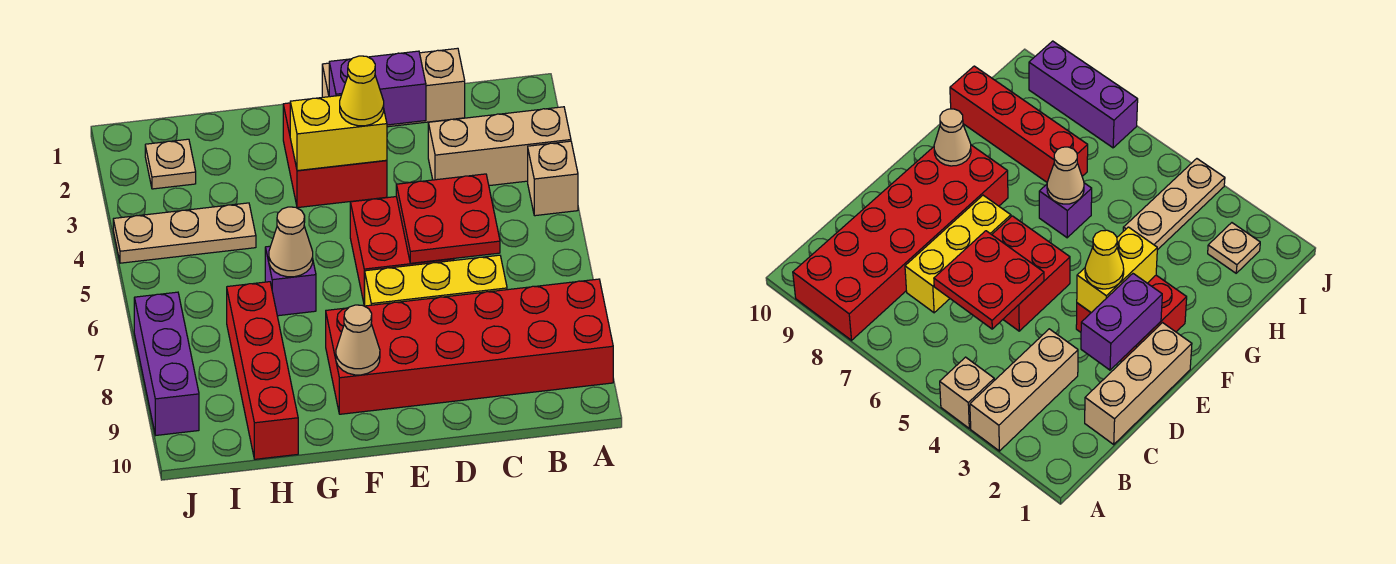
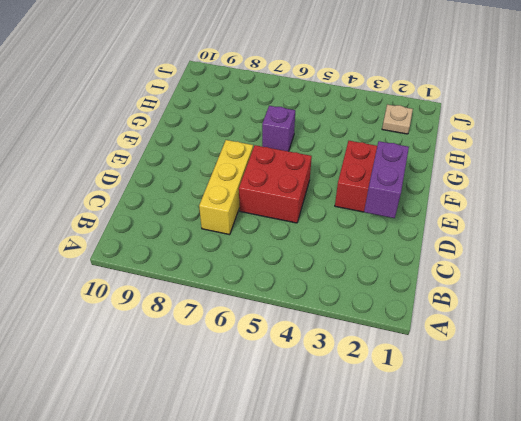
none -> tan 1x3 brick [428,107,571,186]
none -> tan 1x1 brick [528,141,578,216]
none -> red 2x6 brick [326,279,613,414]

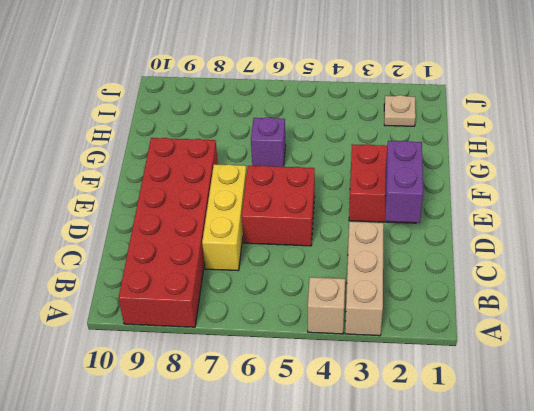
none -> tan 1x3 brick [322,48,465,127]
none -> tan 1x3 plate [113,203,256,263]
none -> red 1x4 brick [227,282,298,459]

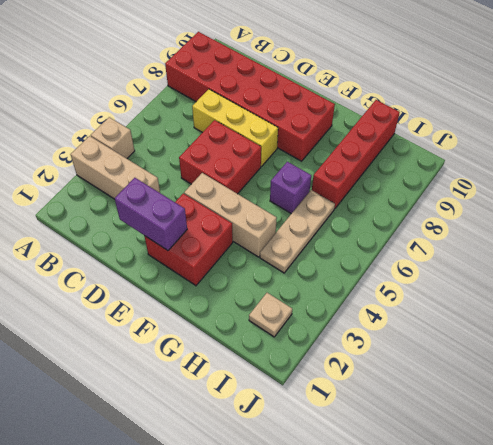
tan 1x3 brick [184,173,277,257] -> tan 1x3 brick moved to [322,48,465,127]
tan 1x3 plate [260,190,335,273] -> tan 1x3 plate turned to [113,203,256,263]
none -> purple 1x3 brick [134,292,199,435]
none -> red 2x2 plate [396,174,500,263]
none -> yellow 1x2 brick [290,95,387,171]

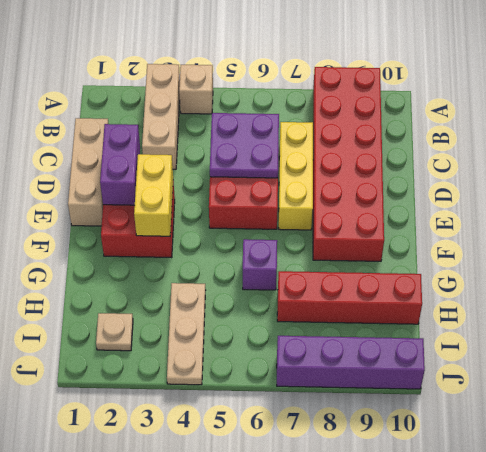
purple 2x2 plate [210,113,279,178] -> red 2x2 plate [396,174,500,263]
purple 1x4 brick [277,336,425,389] -> purple 1x3 brick [134,292,199,435]
none -> tan 1x1 cone [336,305,380,375]
none -> tan 1x1 cone [269,207,313,277]
none -> yellow 1x1 cone [340,56,384,126]

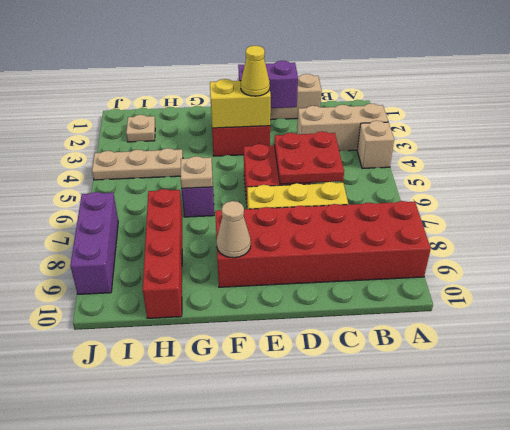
tan 1x1 plate [181,156,213,188] -> tan 1x1 cone [269,207,313,277]

